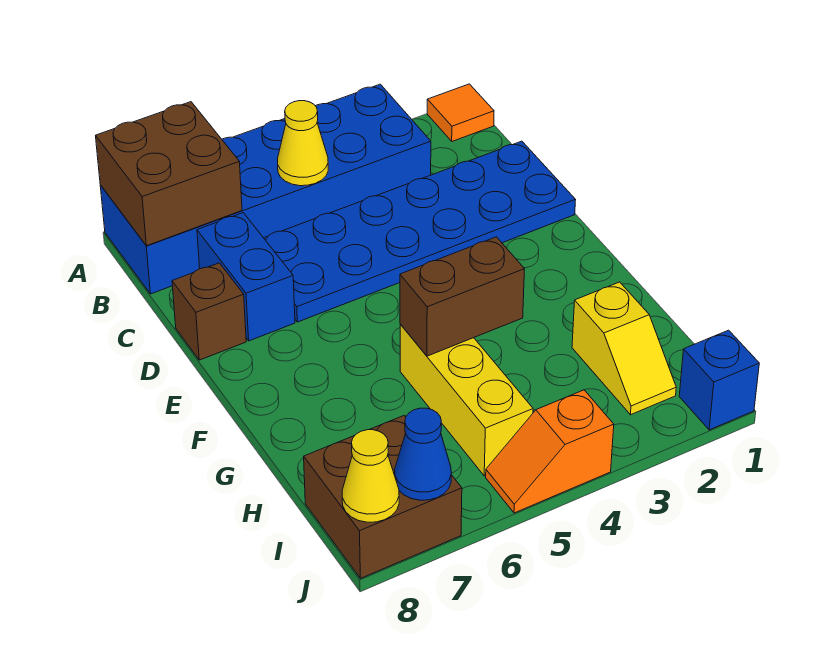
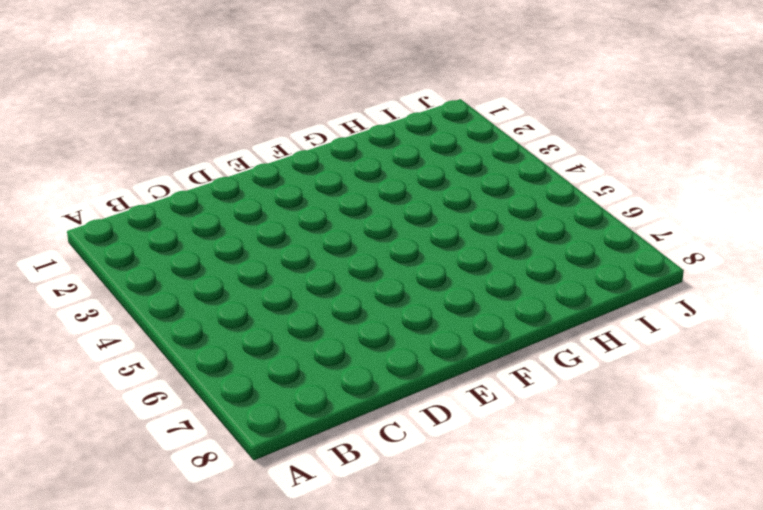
none -> orange 1x1 tile [427,84,494,141]
none -> blue 2x6 brick [100,84,431,294]
none -> blue 2x6 plate [264,141,575,322]

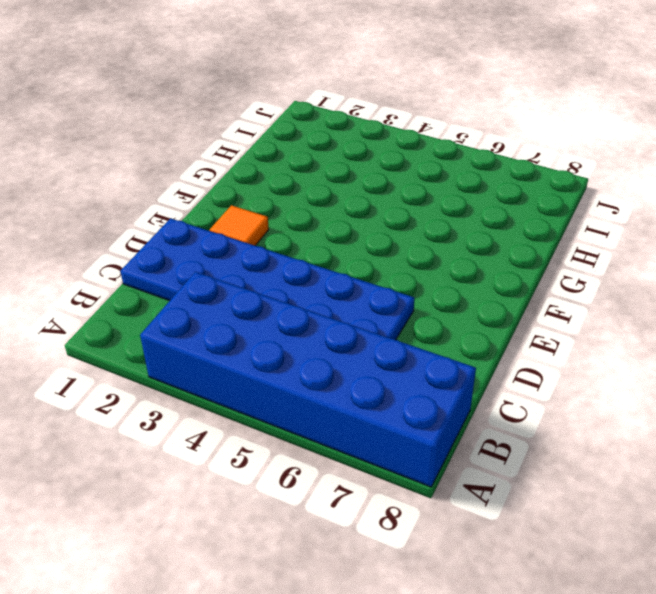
orange 1x1 tile [210,205,269,246] -> orange 1x1 tile moved to [427,84,494,141]
none -> blue 1x2 brick [197,213,295,341]
none -> brown 1x1 brick [172,263,246,360]
none -> yellow 1x3 brick [400,324,533,476]

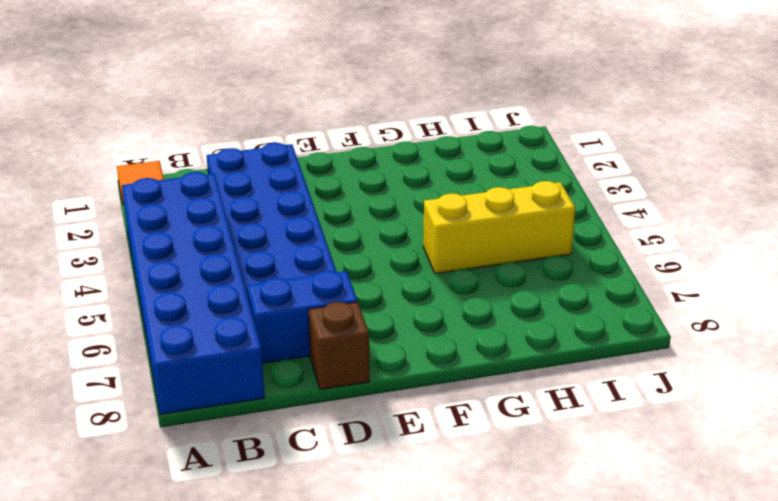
none -> yellow 1x2 slope [572,282,676,415]
none -> brown 2x2 brick [304,416,462,578]
none -> blue 1x1 brick [679,330,759,430]

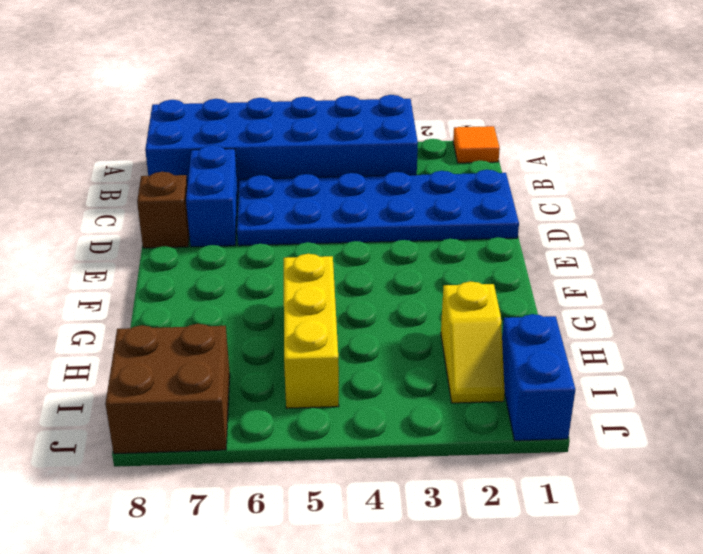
blue 1x2 brick [502,314,575,441] -> blue 1x1 brick [679,330,759,430]
none -> orange 1x2 slope [486,390,614,513]
none -> brown 2x2 brick [96,102,242,246]
none -> yellow 1x1 cone [278,101,328,186]

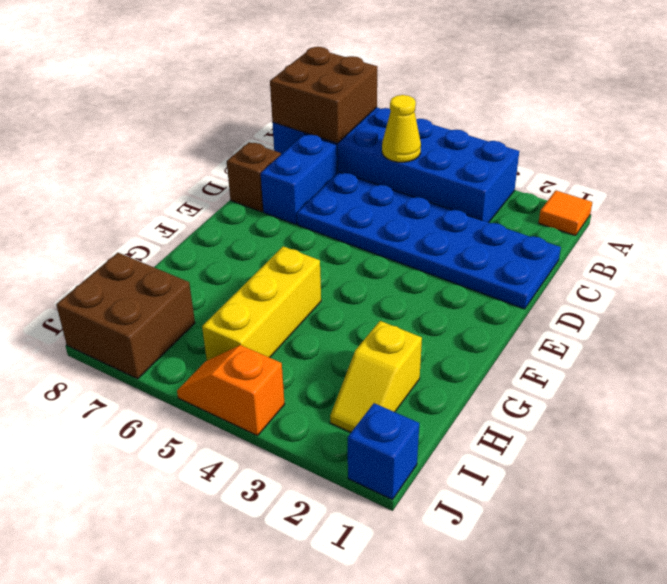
none -> brown 1x2 brick [400,237,524,356]
none -> blue 1x1 cone [395,408,451,500]
none -> yellow 1x1 cone [342,430,399,522]

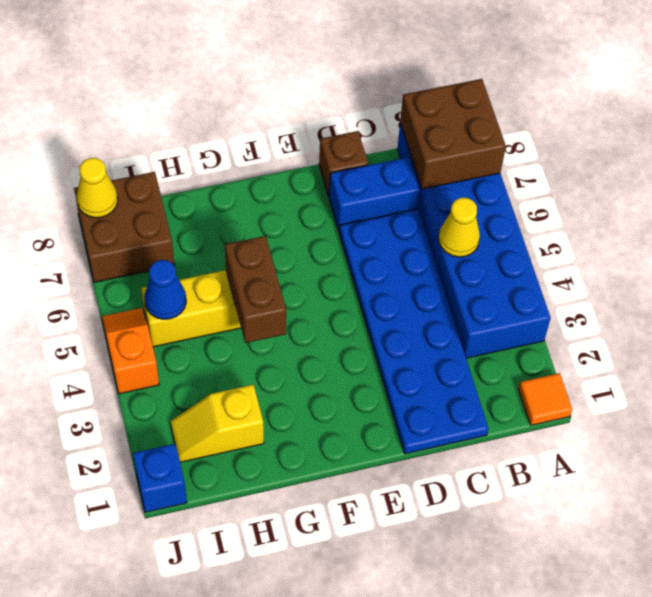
blue 1x1 cone [144,260,186,319] -> blue 1x1 cone moved to [395,408,451,500]

